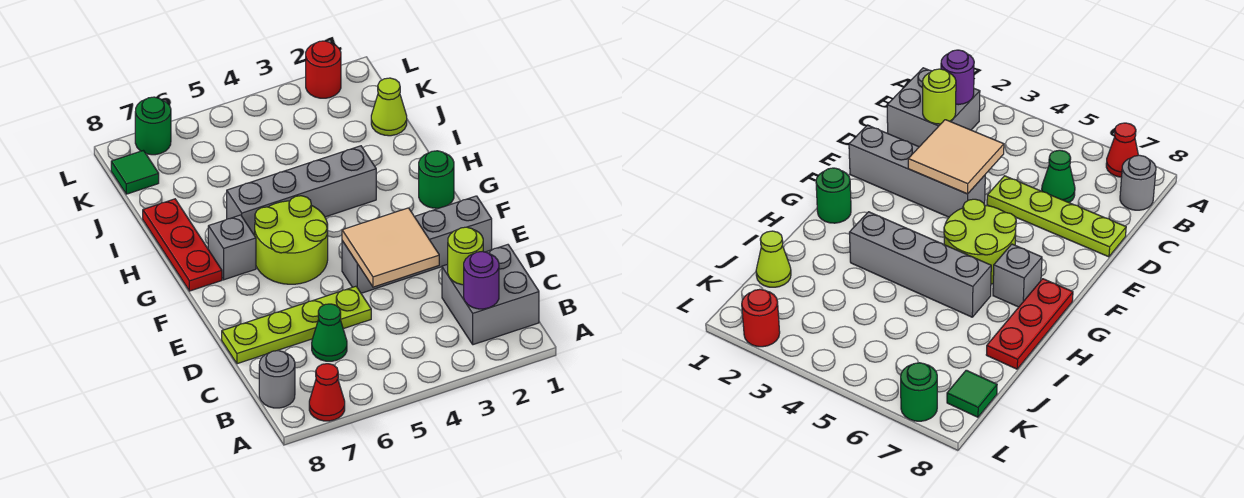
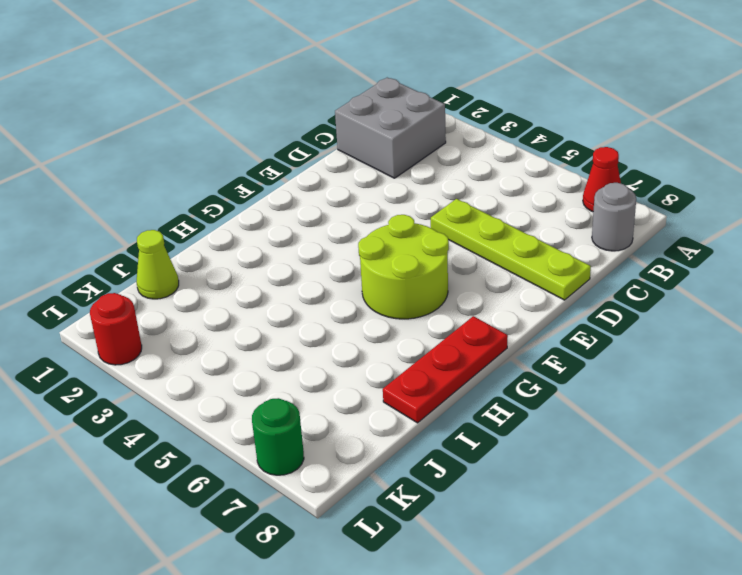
none -> green 1x1 cone [312,304,347,361]
none -> grey 1x4 brick [342,196,492,293]
none -> green 1x1 round brick [419,151,454,208]

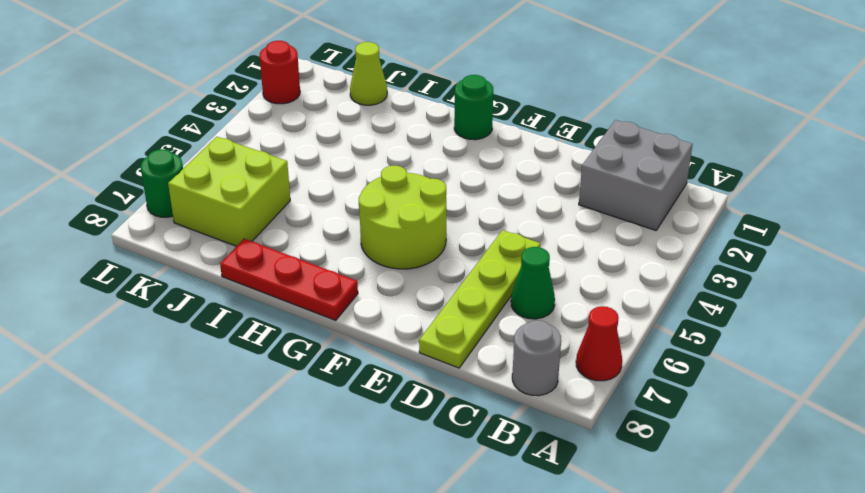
lime 2x2 brick [168,137,290,246] -> none
none -> grey 1x4 brick [342,196,492,293]
none -> grey 1x1 brick [208,215,256,280]
none -> grey 1x4 brick [227,146,376,236]

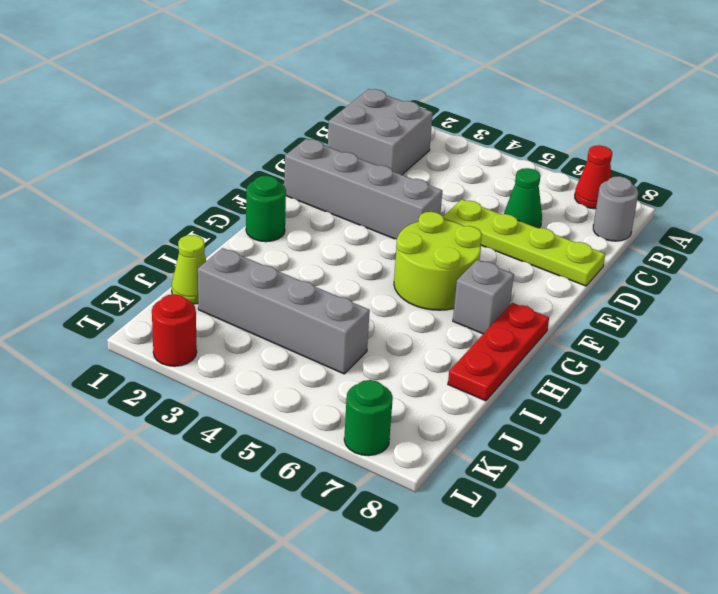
grey 1x4 brick [198,248,370,374] -> grey 1x4 brick moved to [227,146,376,236]
none -> green 1x1 tile [111,151,159,194]
none -> purple 1x1 round brick [464,251,499,309]
none -> lime 1x1 round brick [448,227,483,285]

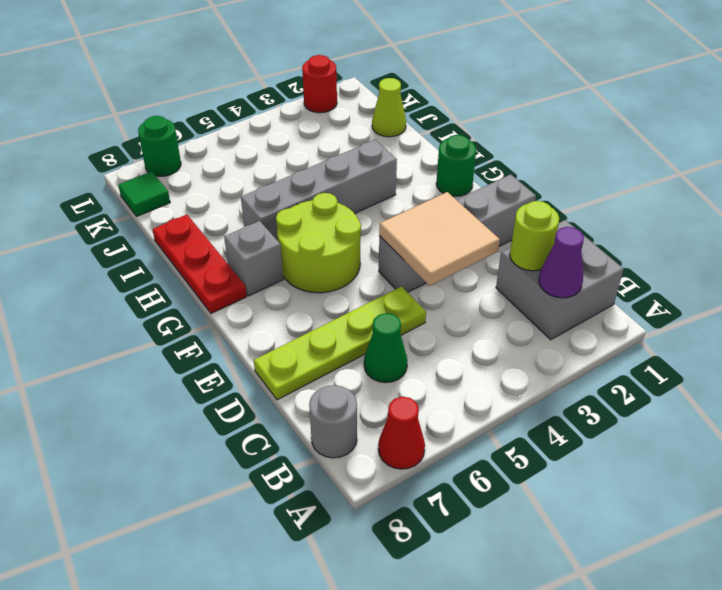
purple 1x1 cone [539,227,584,298] -> purple 1x1 round brick [464,251,499,309]

